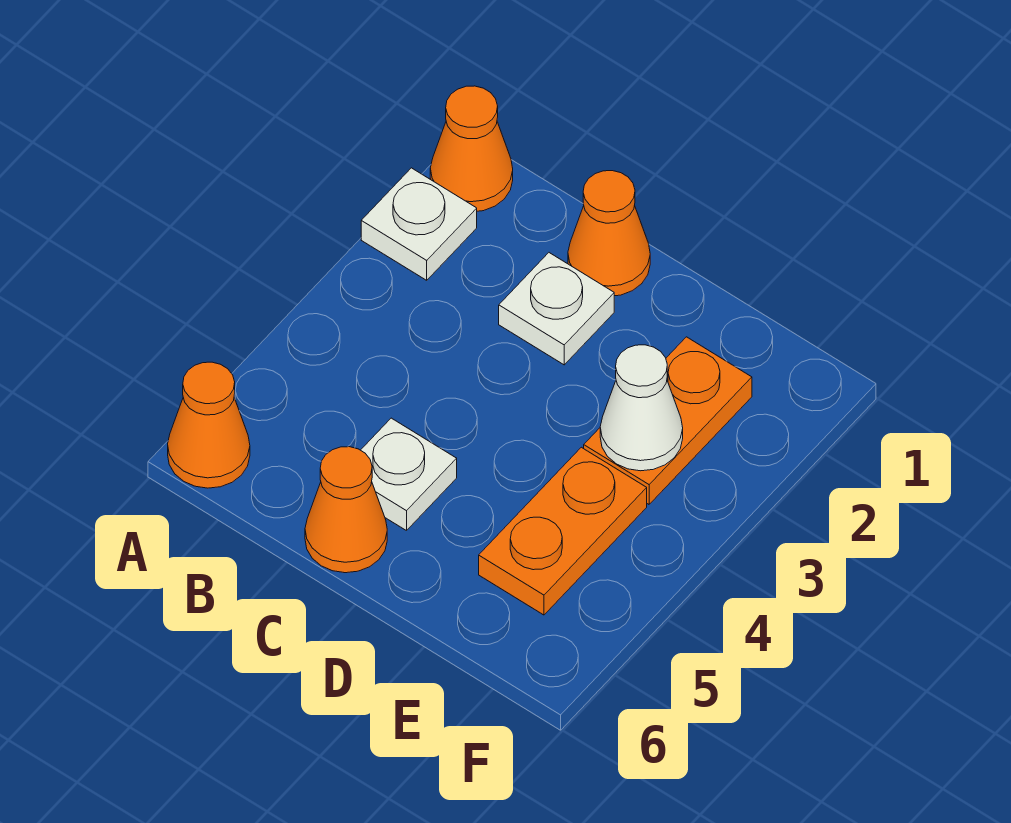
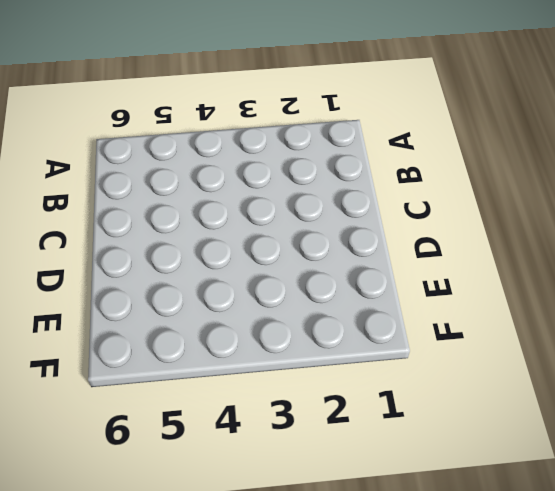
none -> orange 1x1 cone [430,86,513,211]
none -> white 1x1 plate [361,168,477,280]

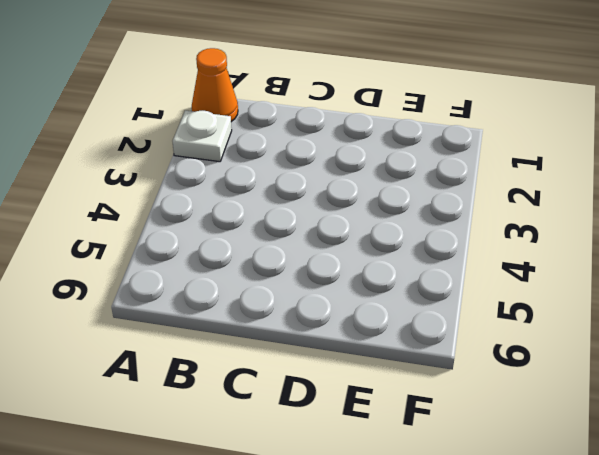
none -> orange 1x1 cone [168,362,250,488]
none -> orange 1x1 cone [568,171,650,296]

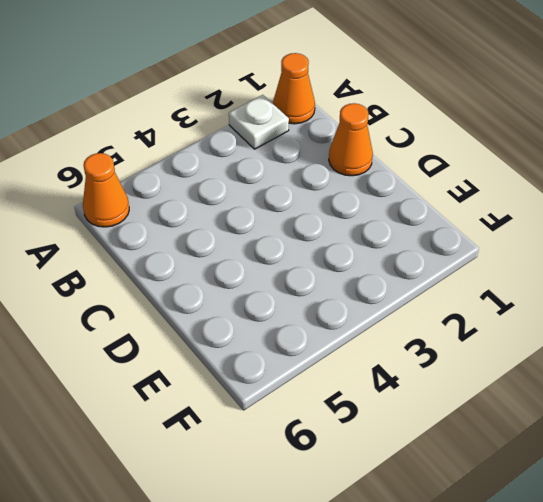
none -> white 1x1 plate [499,253,614,365]
none -> white 1x1 plate [361,418,457,531]

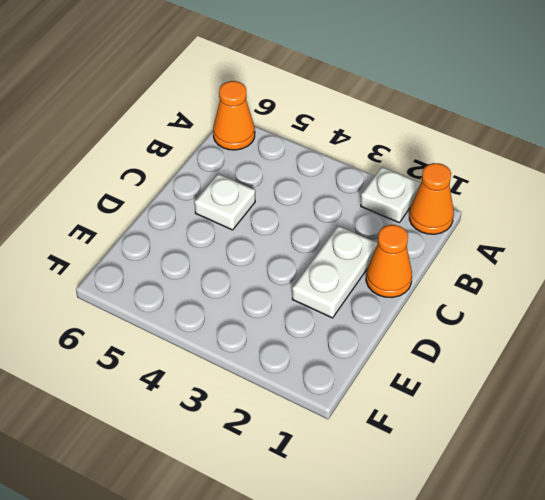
white 1x2 plate [292,226,378,318] -> white 1x1 plate [499,253,614,365]
none -> orange 1x1 cone [305,447,387,573]
none -> orange 1x2 plate [584,337,752,504]

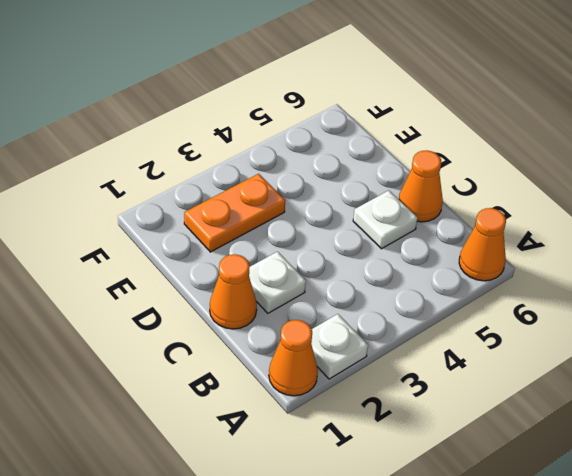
none -> orange 1x2 plate [479,447,647,615]
none -> white 1x1 cone [600,345,683,471]

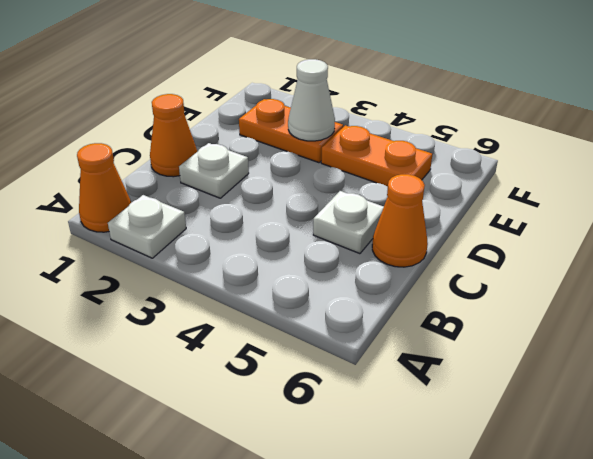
none -> orange 1x1 cone [168,362,250,488]

